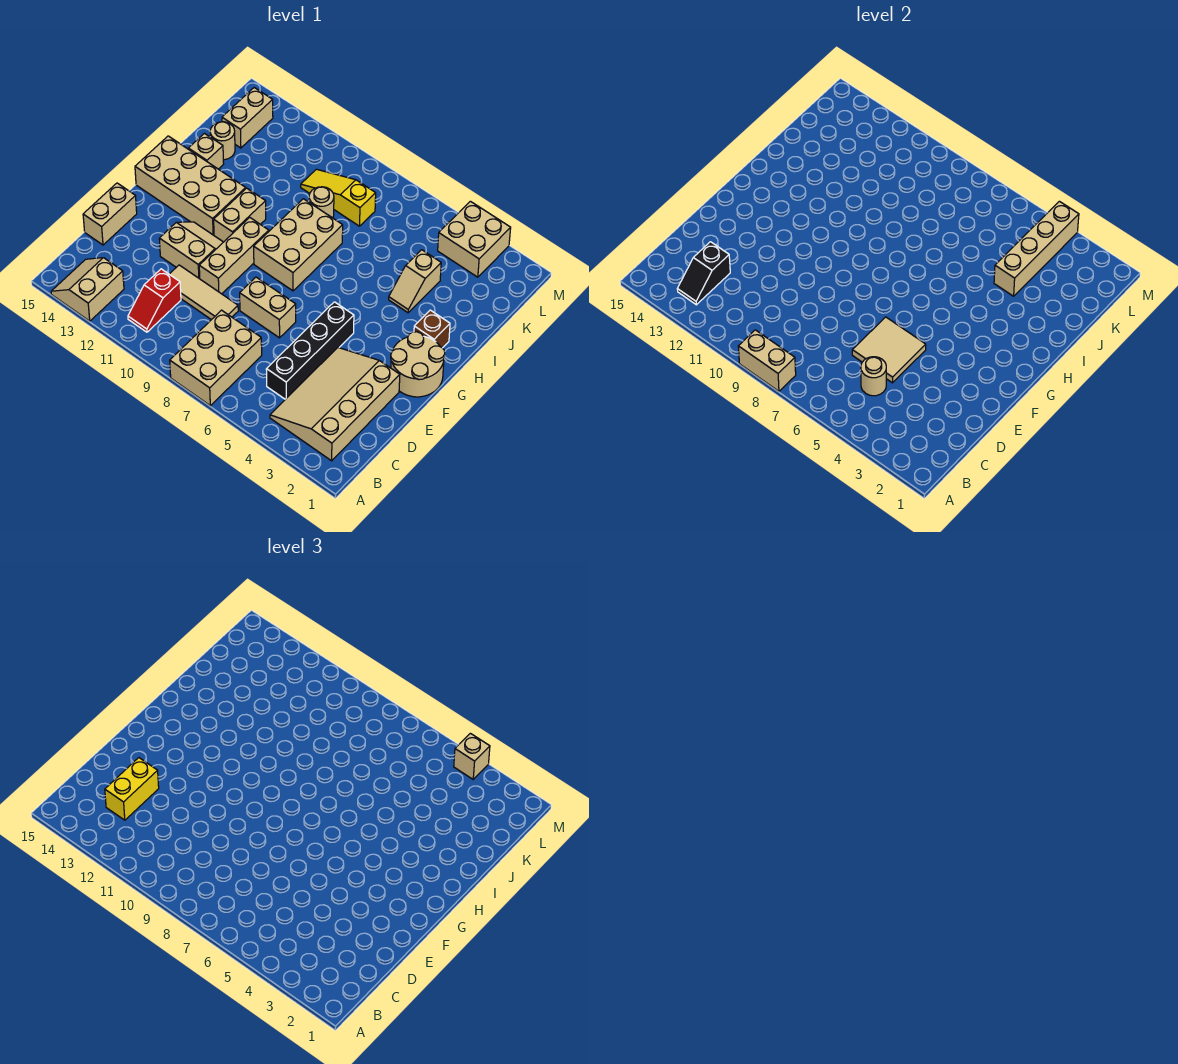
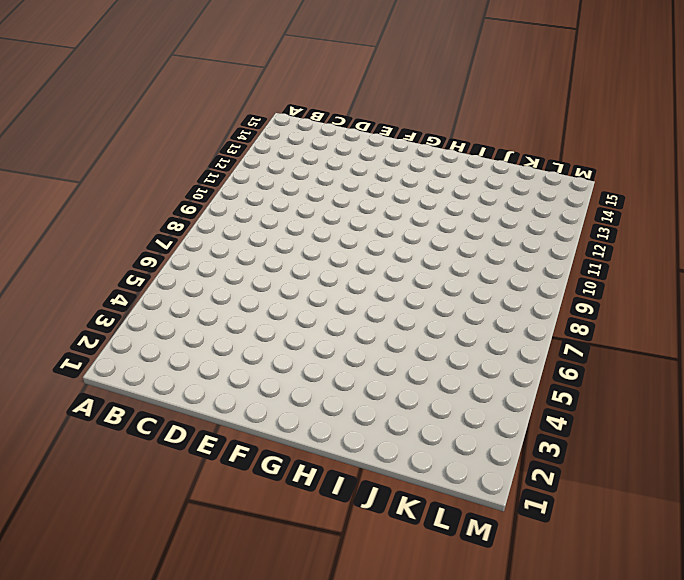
none -> tan 2x3 brick [170,310,262,406]
none -> tan 2x2 slope [51,258,124,321]
none -> tan 3x4 slope [270,348,400,461]

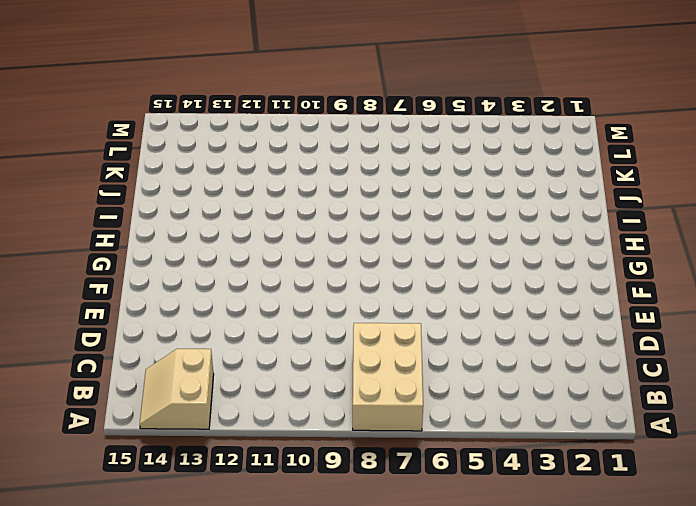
none -> tan 3x4 slope [270,348,400,461]
none -> red 1x2 slope [128,269,181,332]
none -> black 1x4 brick [266,302,354,399]

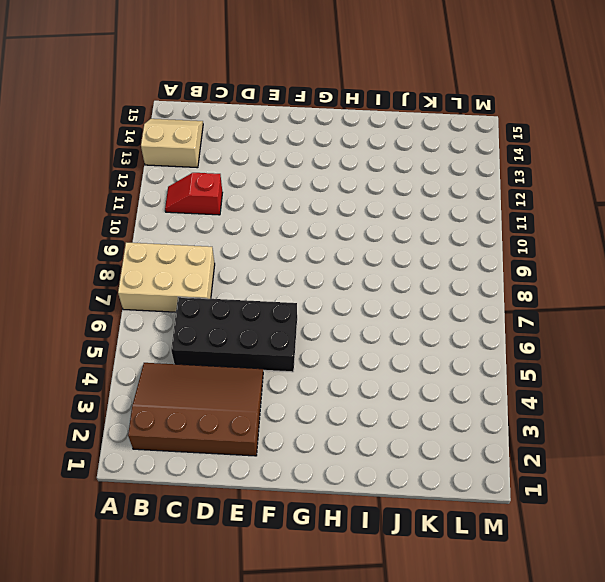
brown 3x4 slope [128,363,263,456] -> tan 3x4 slope [270,348,400,461]
black 2x4 brick [171,297,297,372] -> black 1x4 brick [266,302,354,399]
none -> tan 1x3 tile [169,265,238,320]
none -> tan 1x2 brick [83,183,137,245]
none -> tan 1x2 brick [240,277,296,338]

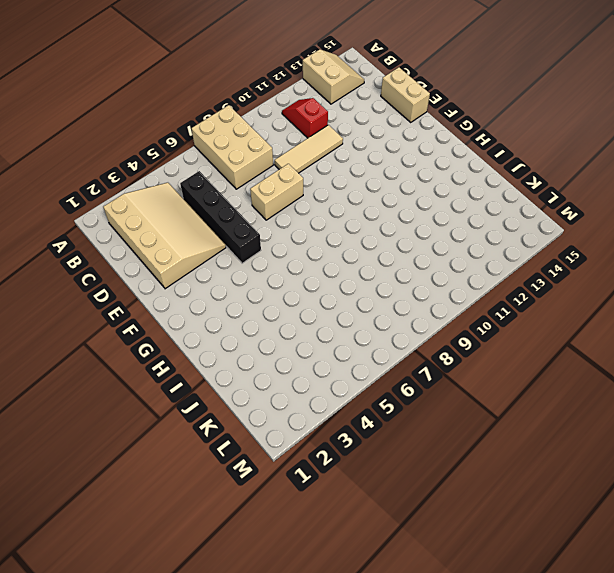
none -> tan 1x3 brick [199,217,269,294]
none -> tan 2x2 slope [159,222,223,279]
none -> tan 2x2 round brick [391,332,445,397]

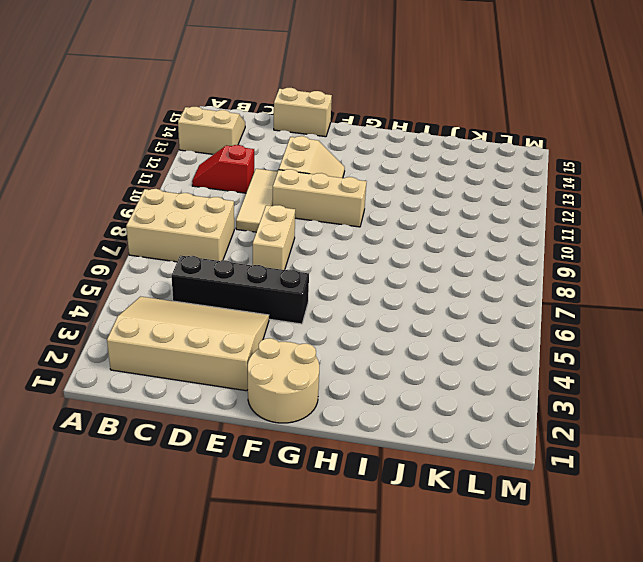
none -> tan 2x3 brick [254,199,343,291]
none -> tan 1x2 brick [214,188,266,242]
none -> tan 2x4 brick [135,136,246,235]

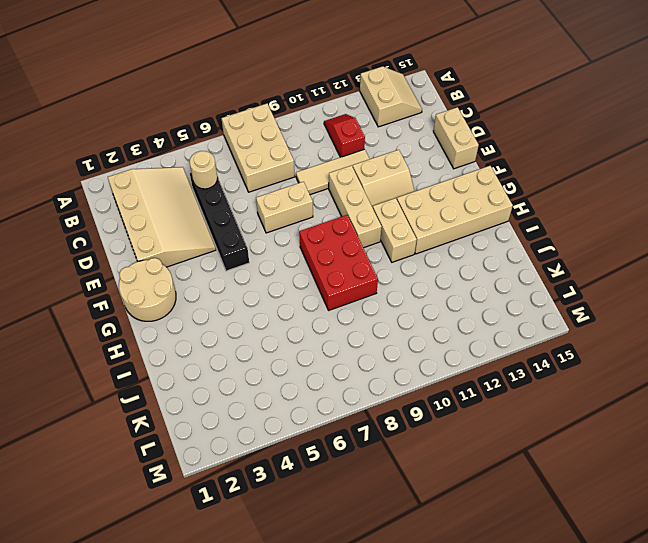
red 2x3 brick [299,215,378,310] -> tan 2x3 brick [254,199,343,291]
none -> brown 1x1 brick [414,310,450,348]
none -> tan 1x2 slope [389,250,441,313]
none -> tan 1x1 brick [188,133,224,169]

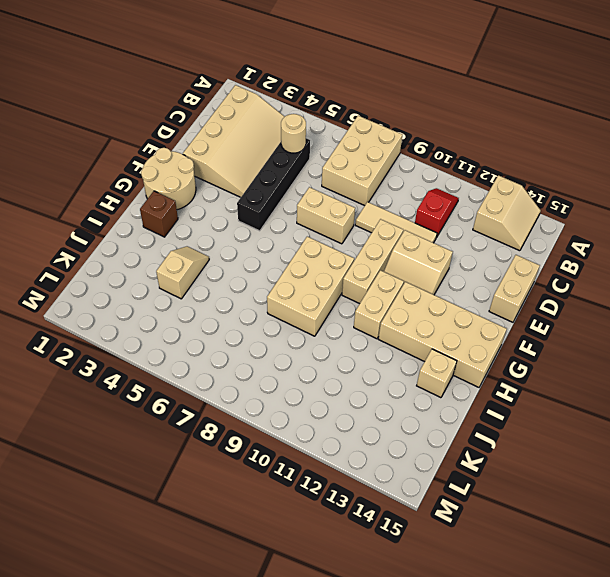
none -> tan 1x1 round brick [309,187,334,218]
none -> tan 1x1 round brick [210,122,235,160]
none -> yellow 1x3 slope [301,169,376,226]

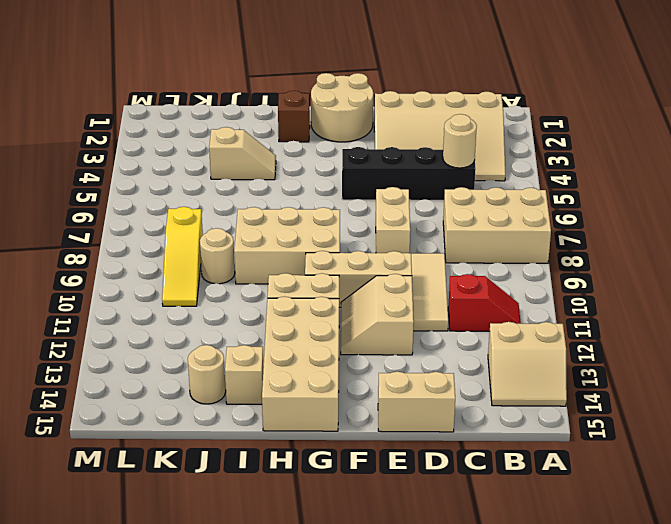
none -> tan 1x2 brick [222,88,273,148]
none -> tan 2x2 brick [438,201,511,277]
none -> tan 1x2 brick [738,330,796,391]

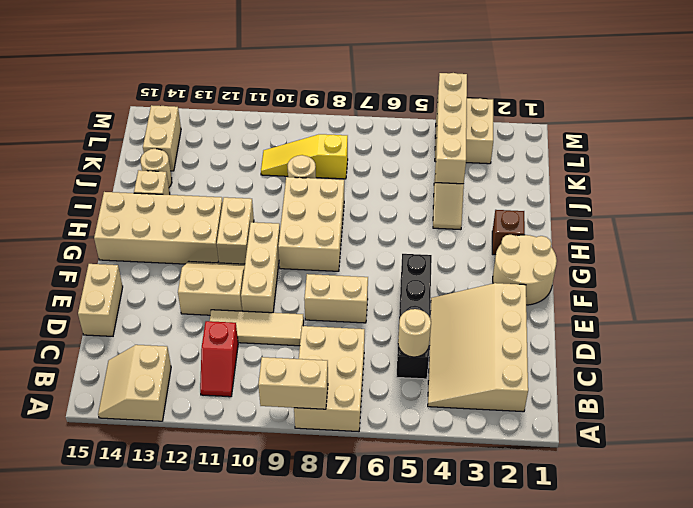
none -> black 1x2 slope [677,242,730,305]
none -> tan 2x2 tile [852,317,926,383]
none -> yellow 1x2 brick [105,758,159,820]

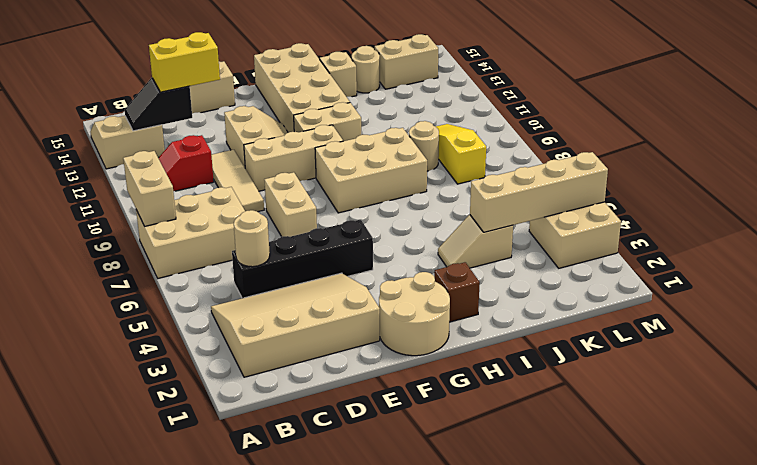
none -> tan 2x2 tile [852,317,926,383]
none -> tan 1x1 brick [454,733,490,779]

